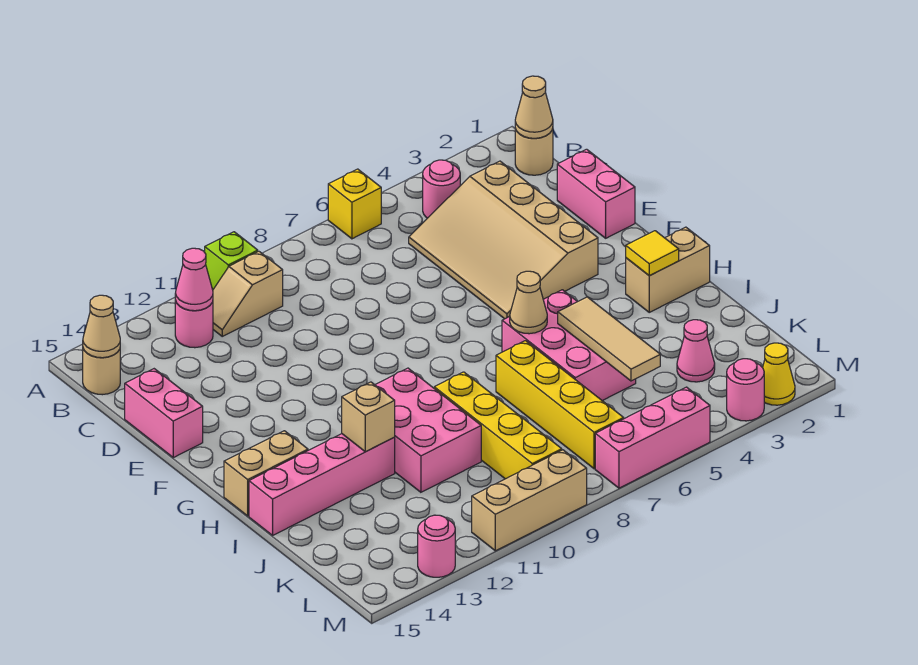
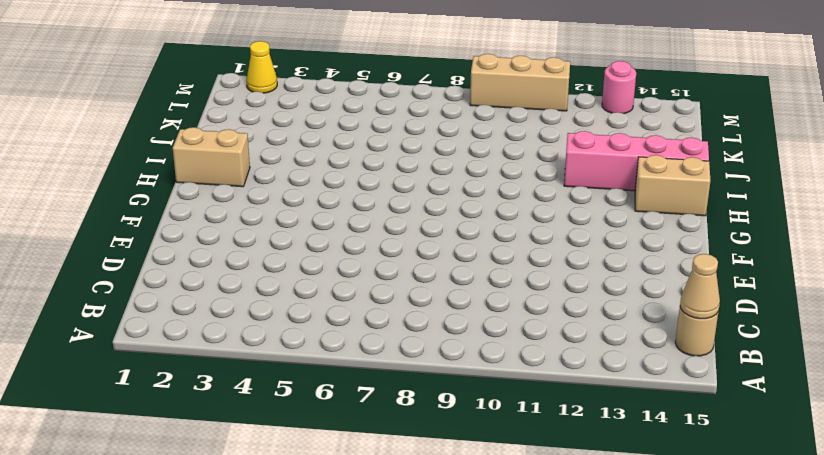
none -> yellow 1x1 brick [328,169,381,239]
none -> lime 1x1 brick [205,232,258,289]
none -> tan 1x1 round brick [515,128,553,175]
none -> pink 1x1 round brick [423,160,460,218]

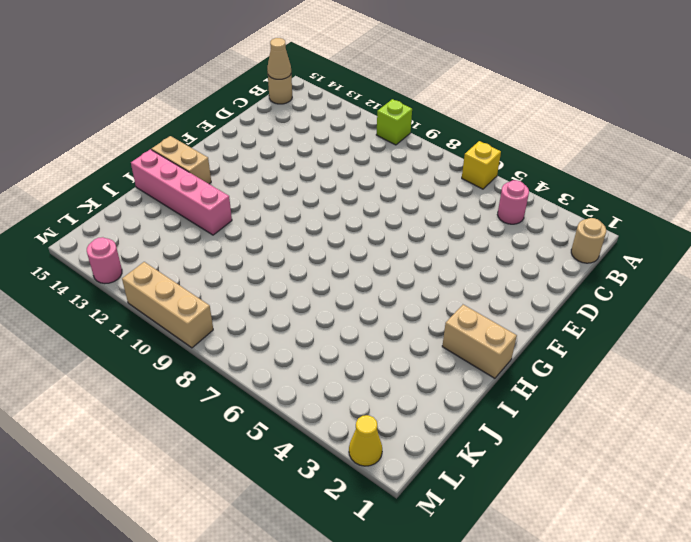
none -> tan 1x2 slope [213,251,283,336]
none -> pink 1x1 round brick [175,300,213,348]
none -> tan 3x4 slope [409,161,598,319]
none -> pink 1x2 brick [557,149,635,238]

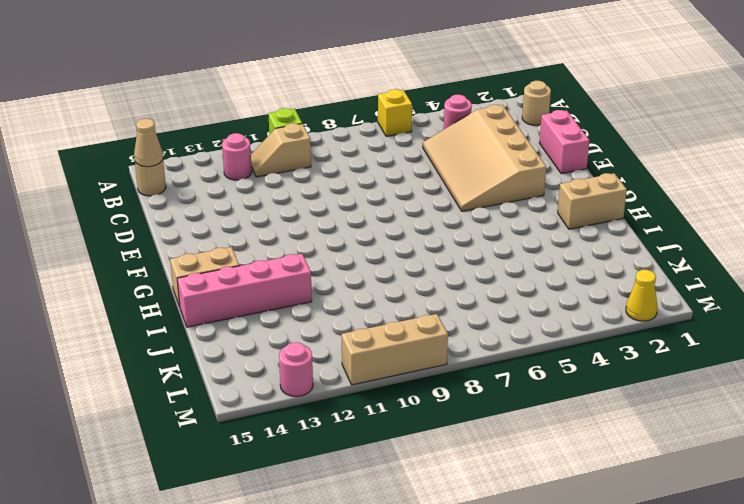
none -> pink 1x2 brick [125,369,203,458]
none -> pink 2x3 brick [502,290,636,401]
none -> pink 2x3 brick [375,368,481,492]
none -> yellow 1x4 brick [496,341,624,469]

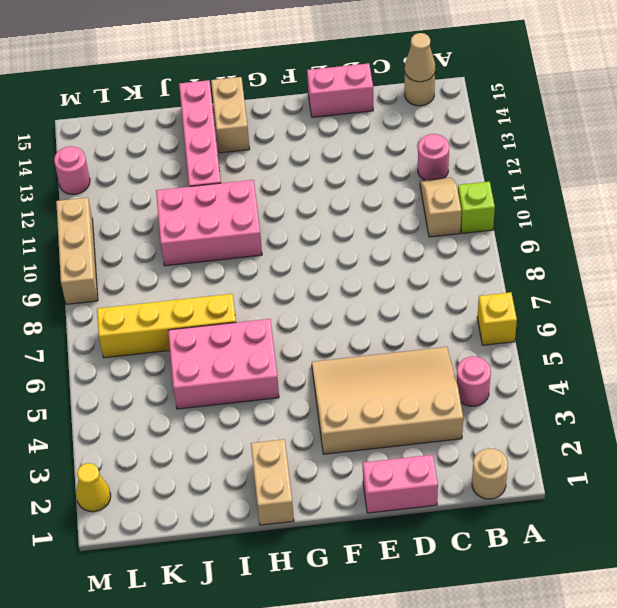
none -> yellow 1x4 brick [434,372,562,479]
none -> pink 1x1 cone [677,320,715,382]
none -> pink 1x1 round brick [727,359,764,421]
none -> pink 1x3 brick [595,387,710,488]

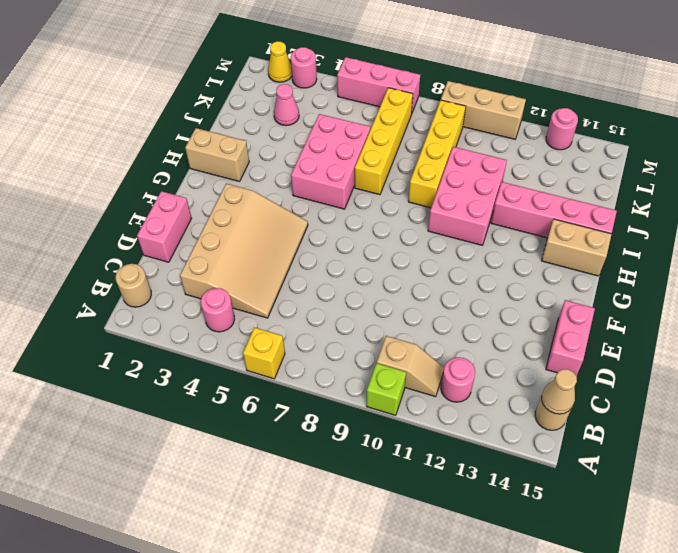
none -> tan 1x1 cone [515,76,553,138]
none -> pink 1x1 cone [175,248,213,311]
none -> yellow 1x1 tile [626,231,679,276]
none -> tan 1x1 cone [510,271,547,334]

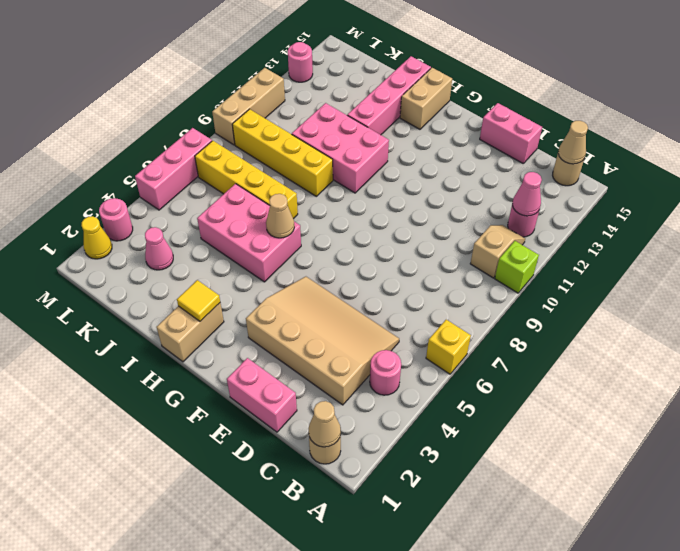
none -> tan 1x3 tile [558,297,660,381]
none -> tan 1x1 brick [342,382,395,452]

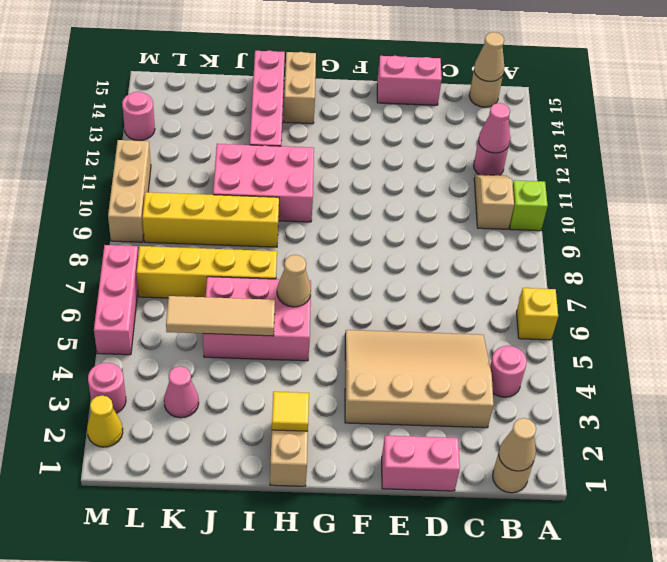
none -> tan 1x1 brick [342,382,395,452]

